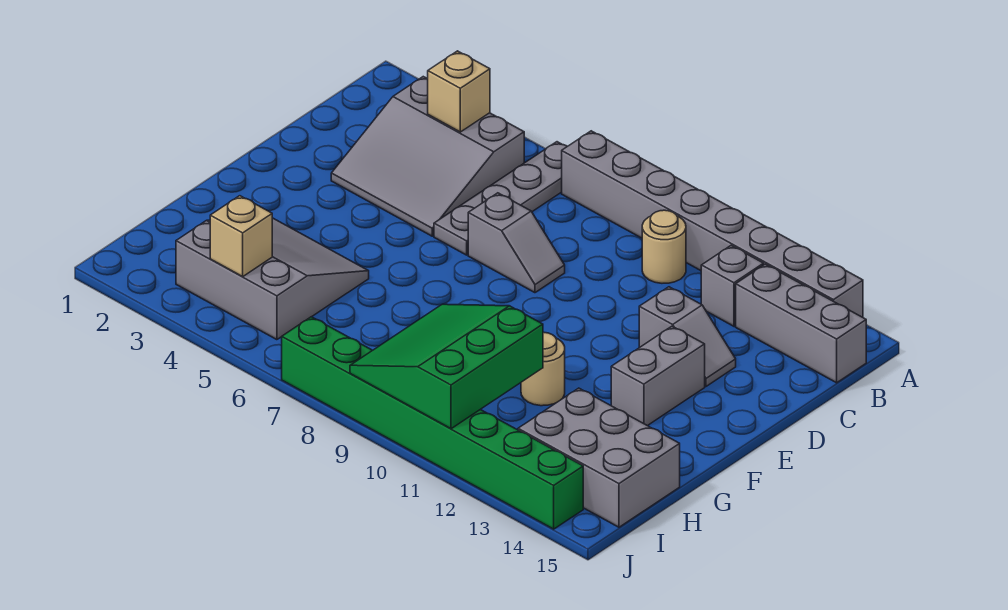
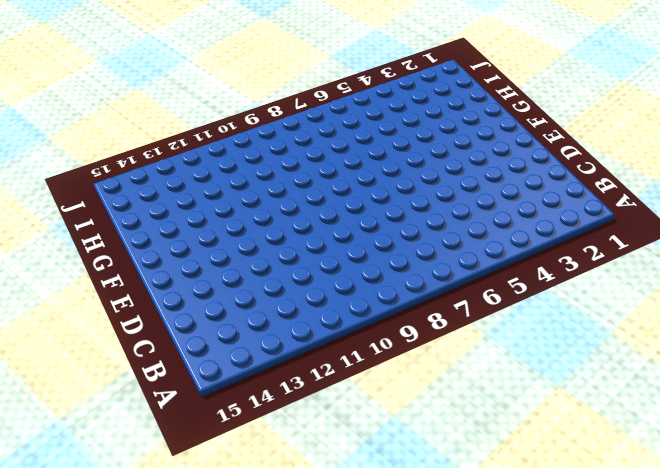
none -> grey 1x4 plate [434,142,567,255]
none -> grey 1x8 brick [562,131,863,317]
none -> grey 3x3 slope [331,77,524,236]

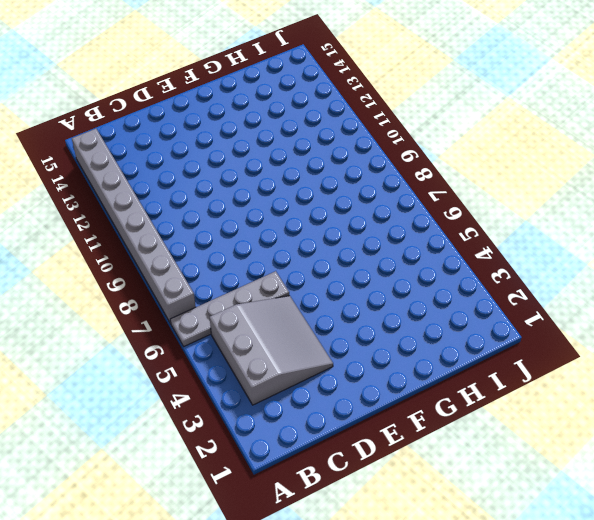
none -> tan 1x1 round brick [642,210,686,283]
none -> grey 1x1 brick [701,246,764,326]
none -> grey 1x3 brick [736,264,866,383]

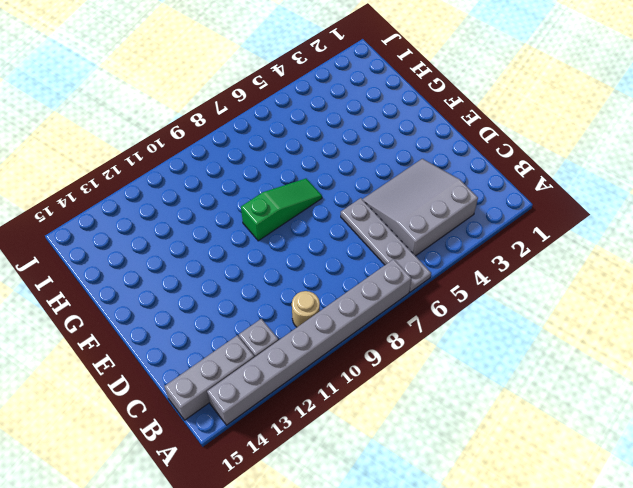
green 1x3 slope [241,179,322,241] -> none
none -> grey 1x2 slope [468,193,565,293]
none -> grey 1x2 slope [639,287,736,386]
none -> grey 1x2 brick [611,326,705,426]

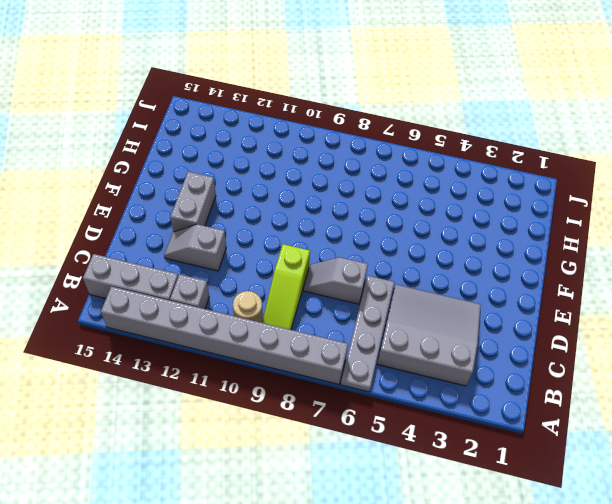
lime 1x3 slope [262,244,310,330] -> none
none -> grey 3x3 slope [176,218,369,340]
none -> tan 1x1 round brick [521,332,565,406]
none -> grey 2x3 brick [518,388,680,527]

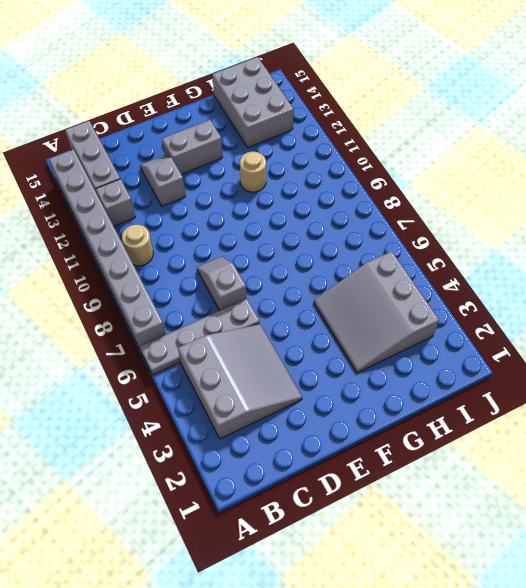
none -> green 1x8 brick [282,317,583,529]
none -> tan 1x1 brick [428,51,490,132]
none -> green 3x3 slope [350,304,543,429]

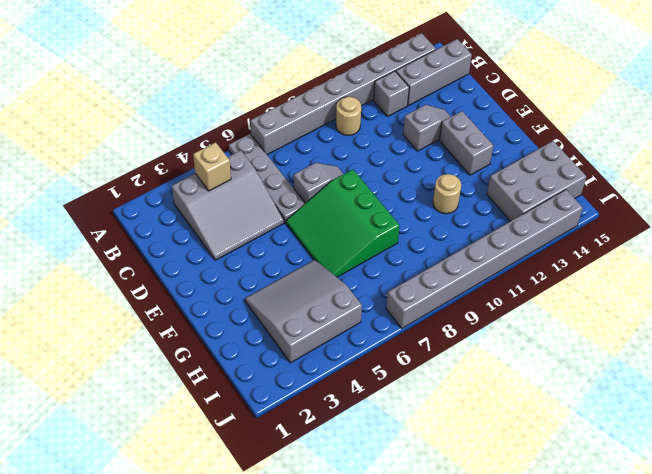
green 3x3 slope [286,170,400,277] -> green 3x3 slope moved to [350,304,543,429]
grey 1x8 brick [386,190,583,328] -> green 1x8 brick [282,317,583,529]
none -> tan 1x1 brick [210,196,272,276]

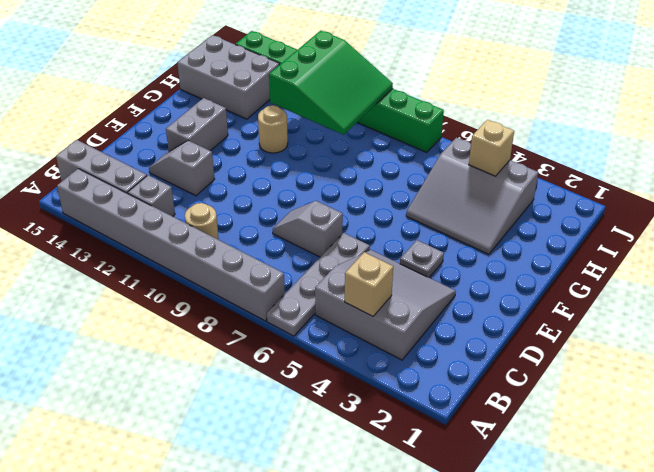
grey 1x1 plate [400,240,444,277] -> none

